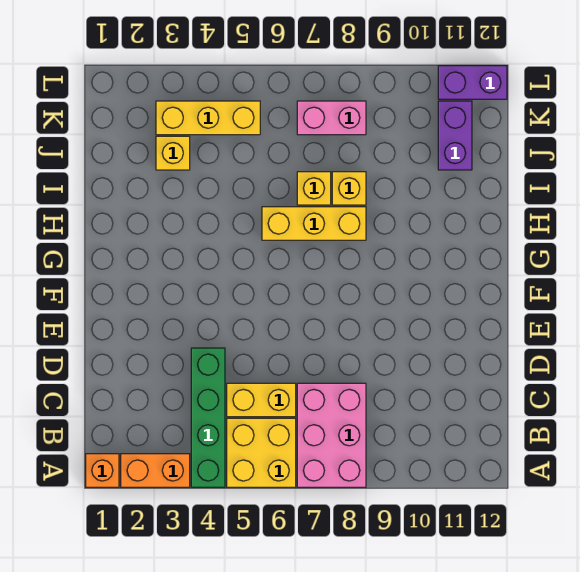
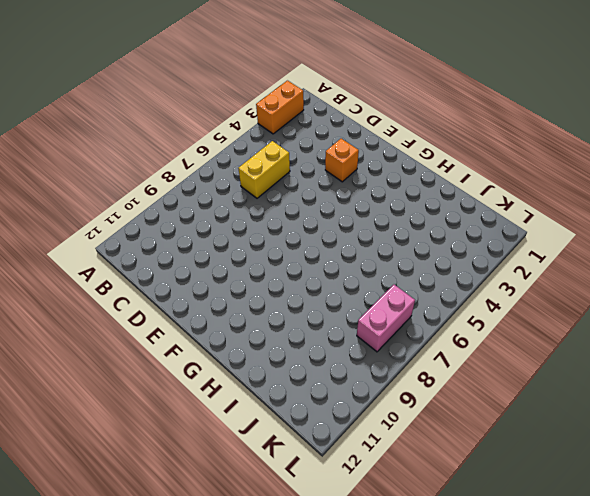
orange 1x1 brick [325,139,359,182] -> orange 1x1 brick moved to [86,454,119,487]
none -> green 1x4 brick [191,348,225,487]
none -> yellow 2x2 brick [227,418,296,487]
none -> pink 2x3 brick [297,383,366,487]

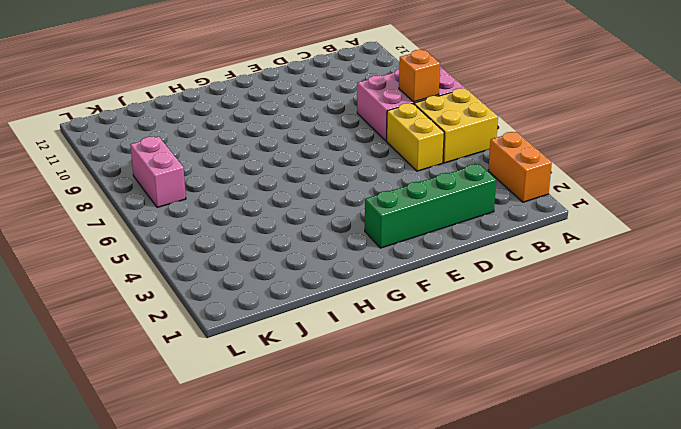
orange 1x1 brick [399,50,440,102] -> orange 1x1 brick moved to [86,454,119,487]
green 1x4 brick [365,164,496,248] -> green 1x4 brick moved to [191,348,225,487]
none -> yellow 1x3 brick [262,207,366,240]
none -> yellow 1x1 brick [297,172,331,205]
none -> yellow 1x1 brick [332,172,366,205]

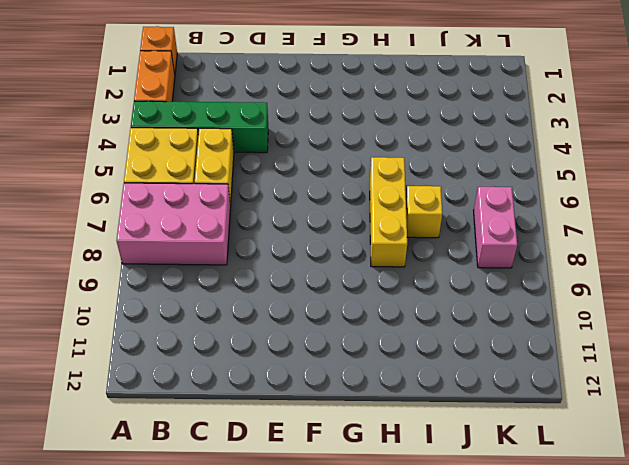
none -> yellow 1x1 brick [332,172,366,205]
none -> yellow 1x1 brick [156,136,190,170]
none -> purple 1x2 brick [438,101,472,170]

